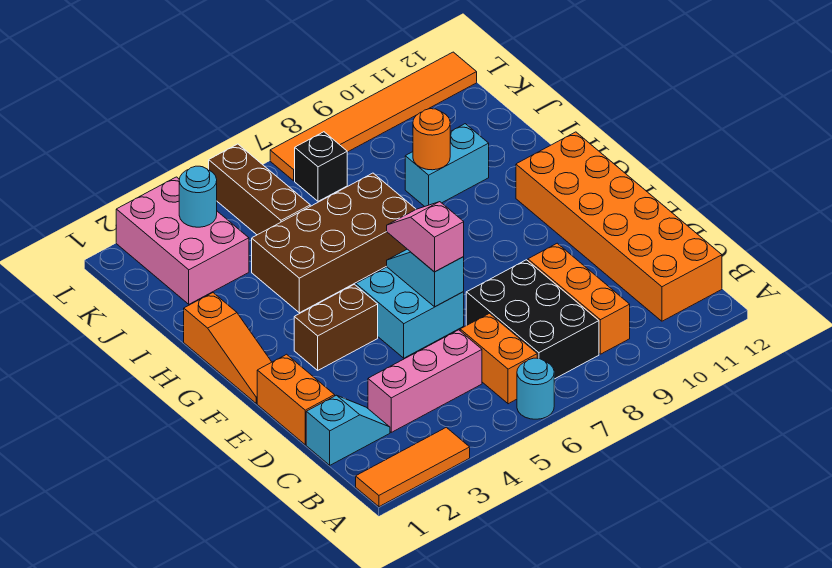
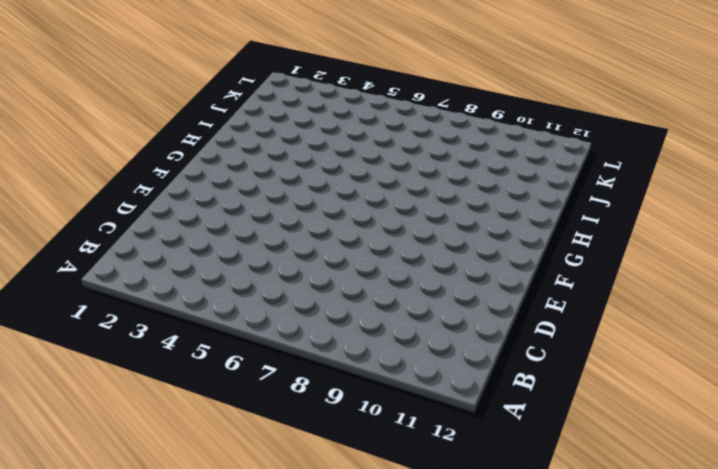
none -> orange 1x3 tile [356,427,470,507]
none -> cyan 1x1 round brick [517,358,554,419]
none -> orange 1x2 brick [460,313,537,404]

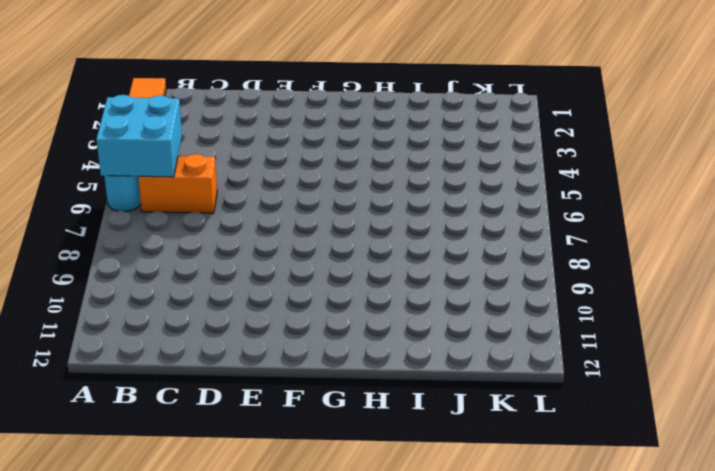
cyan 2x2 brick [96,95,182,177] -> cyan 2x2 brick moved to [356,267,464,358]
none -> black 2x3 brick [466,260,599,379]
none -> orange 1x3 brick [528,243,630,354]
none -> orange 2x6 brick [516,132,722,321]

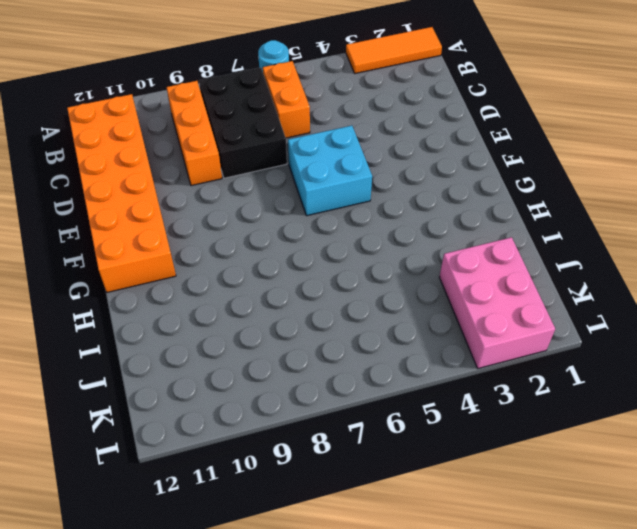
none -> cyan 1x2 slope [306,395,390,465]
none -> pink 1x3 brick [368,330,482,432]
none -> orange 1x2 brick [257,354,335,445]

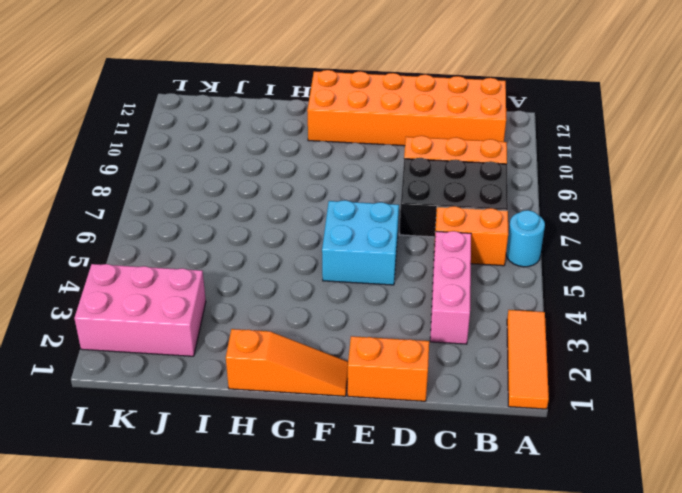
none -> cyan 1x2 slope [306,395,390,465]
none -> brown 1x2 brick [294,284,378,370]
none -> brown 2x4 brick [252,173,416,313]

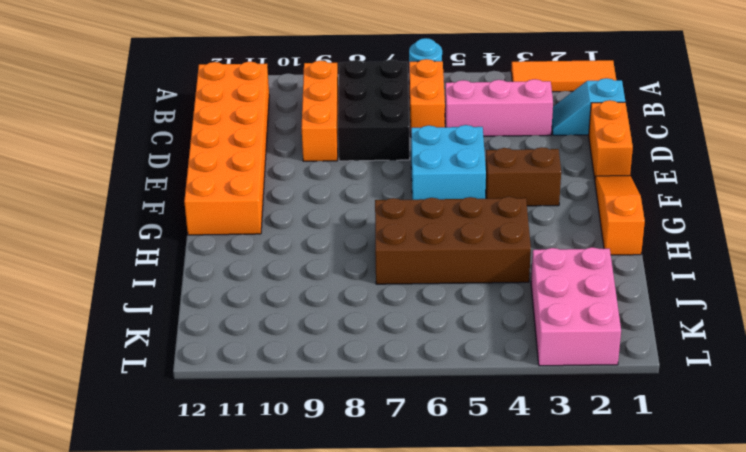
none -> cyan 1x2 brick [405,124,489,207]
none -> brown 1x3 brick [209,144,310,235]
none -> black 1x1 brick [295,132,347,201]

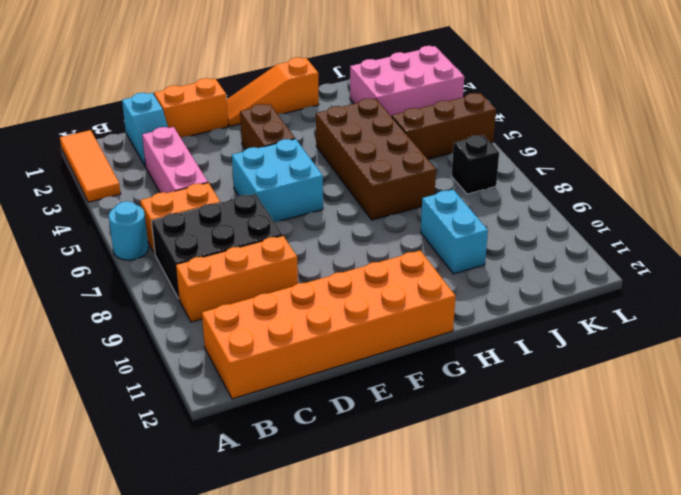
none -> orange 1x6 tile [270,52,477,181]
none -> cyan 1x2 slope [387,249,464,307]
none -> orange 1x1 round brick [413,109,450,170]

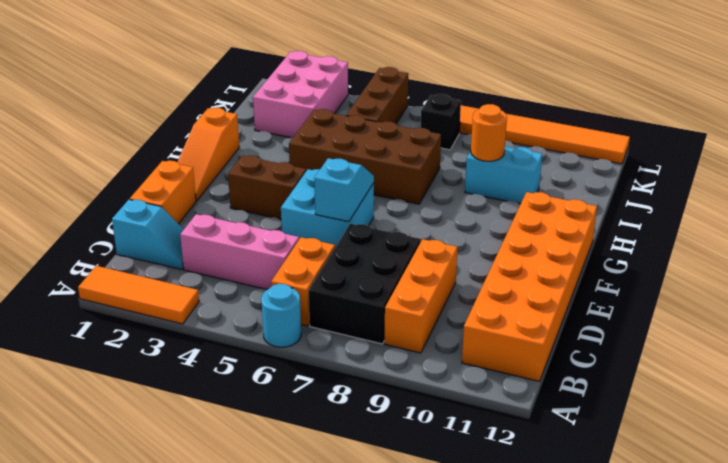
none -> cyan 1x1 round brick [179,166,217,227]
none -> pink 1x2 slope [387,202,464,272]

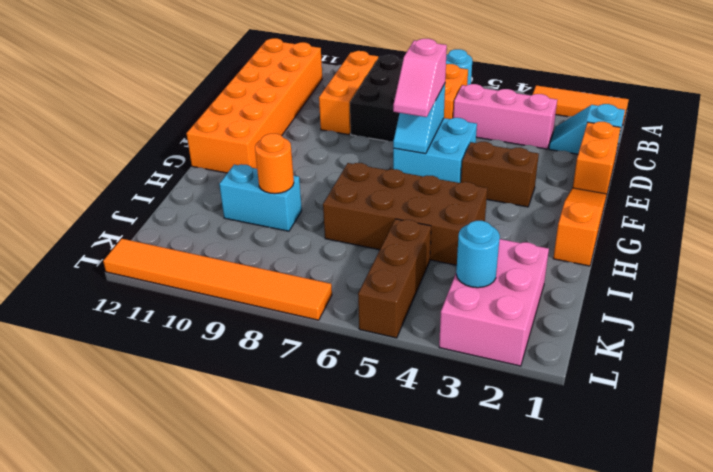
none -> black 1x1 brick [295,132,347,201]

